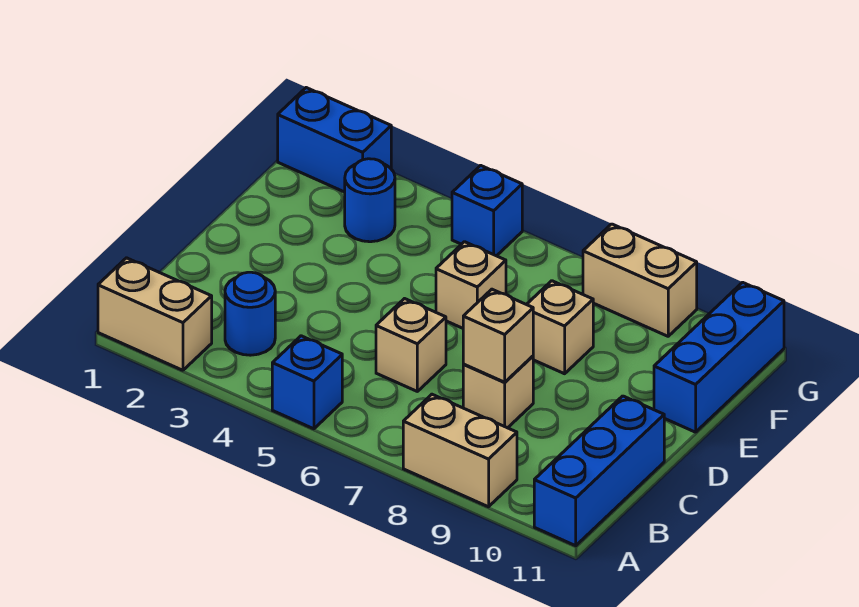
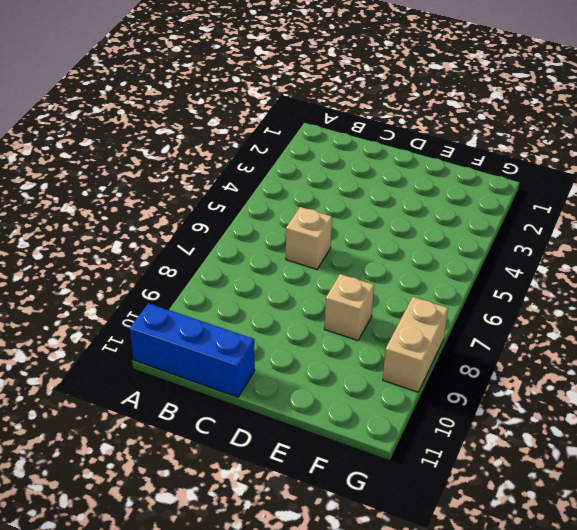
none -> tan 1x2 brick [98,258,212,370]
none -> blue 1x1 brick [272,336,342,429]
none -> tan 1x2 brick [403,394,517,507]

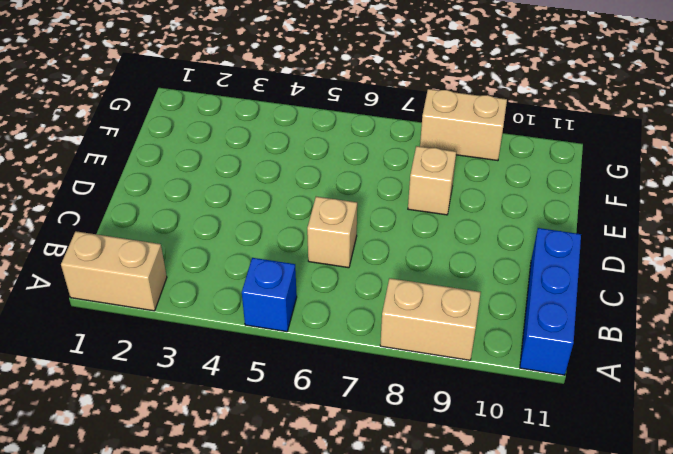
none -> blue 1x1 round brick [225,272,275,355]
none -> tan 1x1 brick [463,356,533,428]
none -> tan 1x1 brick [436,242,506,328]

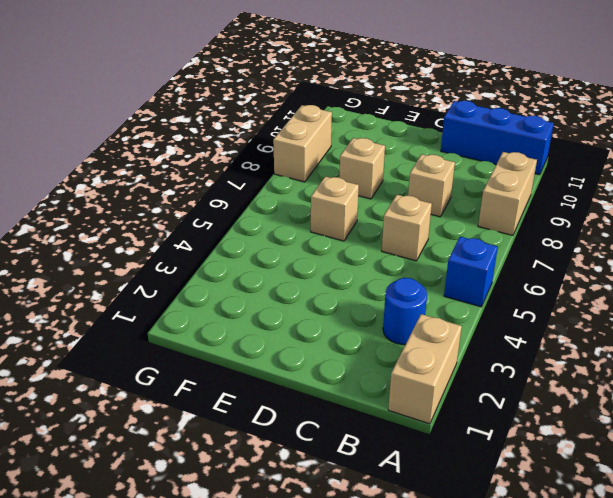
none -> blue 1x3 brick [654,282,784,432]
none -> blue 1x1 round brick [345,159,395,242]
none -> blue 1x2 brick [278,88,391,192]

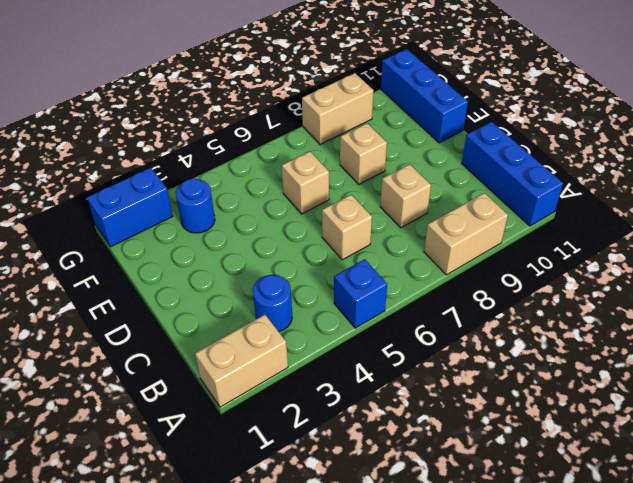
none -> blue 1x1 brick [452,165,522,256]
none -> tan 1x1 brick [463,289,533,382]

